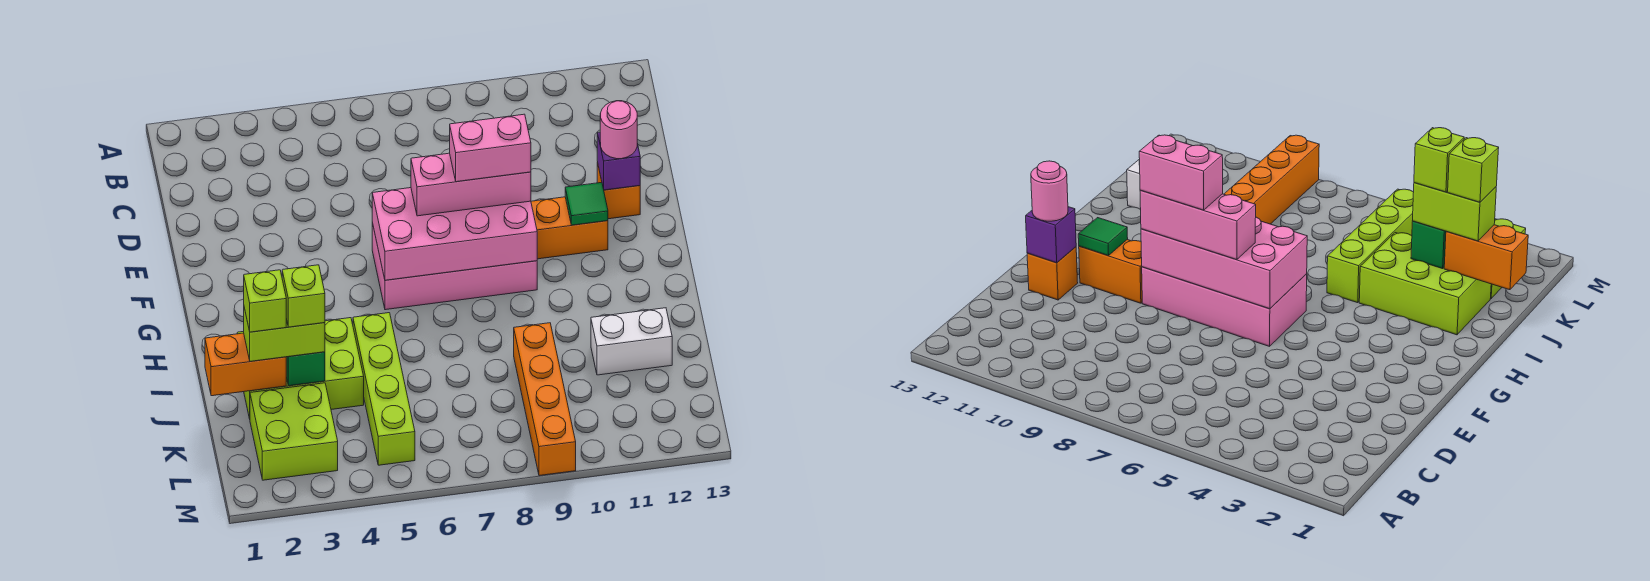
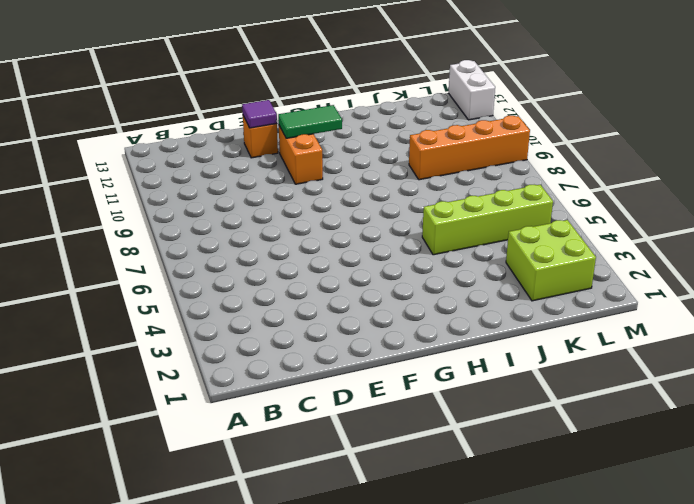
purple 1x1 tile [242,100,277,128] -> purple 1x1 brick [597,132,640,190]
green 1x2 tile [278,105,342,138] -> green 1x1 tile [565,182,608,225]
white 1x2 brick [449,60,495,120] -> white 1x2 brick moved to [591,308,672,375]
none -> pink 2x4 brick [372,223,537,310]
none -> lime 2x3 brick [237,318,364,419]
none -> pink 2x4 brick [372,188,537,280]

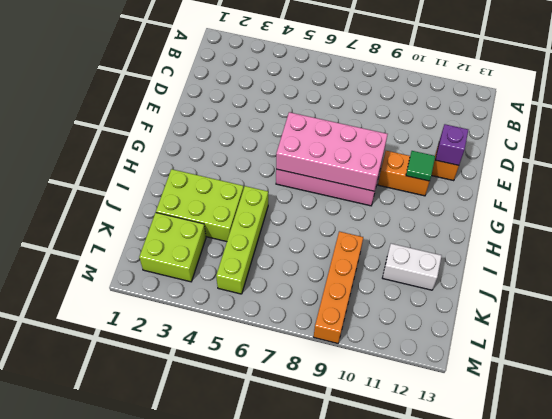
none -> orange 1x2 brick [205,333,286,396]
none -> green 1x1 brick [286,352,325,386]
none -> pink 1x1 round brick [600,101,637,159]

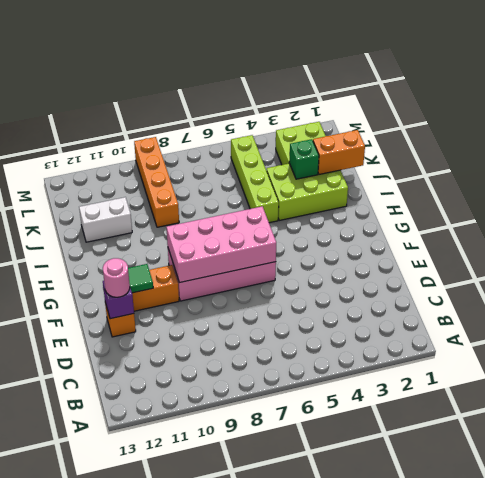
none -> pink 1x3 brick [411,153,531,216]
none -> lime 1x2 brick [244,308,325,361]
none -> pink 1x2 brick [450,114,531,182]

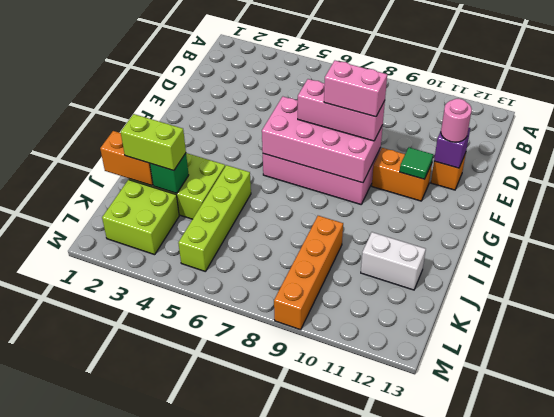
none -> lime 1x1 brick [244,270,286,332]
none -> lime 1x1 brick [282,265,325,327]

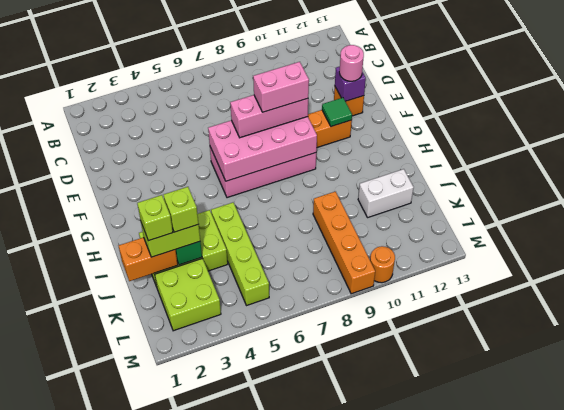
orange 1x1 round brick [370,246,395,283] -> none

